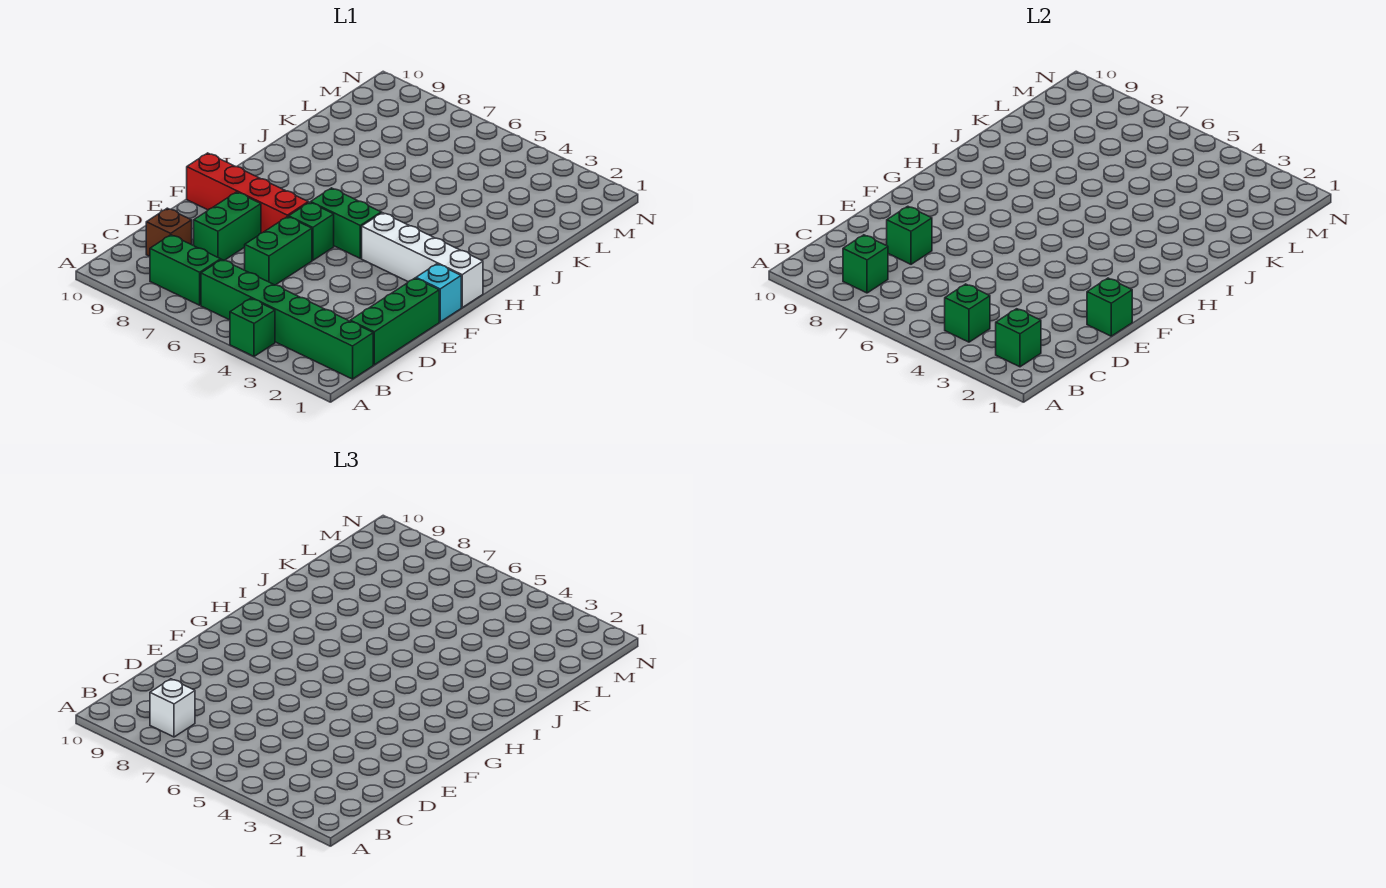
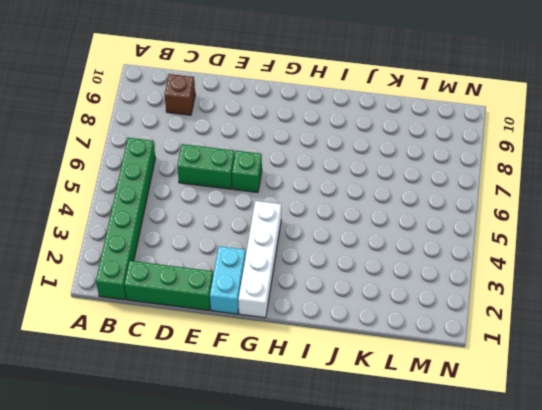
cyan 1x2 brick [210,246,246,314] -> cyan 1x1 brick [416,264,461,322]
none -> green 1x1 brick [230,298,275,356]
none -> green 1x2 brick [150,235,221,305]
none -> green 1x2 brick [194,192,261,261]

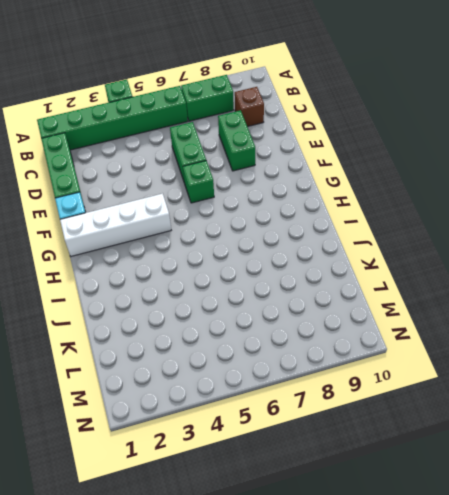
none -> red 1x4 brick [187,153,308,233]
none -> green 1x2 brick [311,188,381,258]
none -> green 1x1 brick [996,309,1041,367]

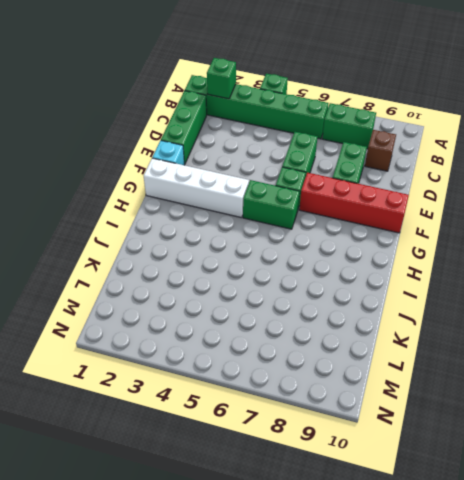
none -> green 1x1 brick [945,284,990,342]
none -> green 1x1 brick [843,235,888,293]
none -> green 1x1 brick [887,206,932,264]

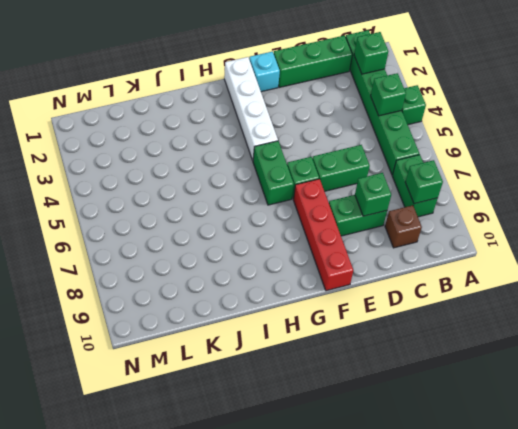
none -> green 1x1 brick [1087,278,1132,336]
none -> white 1x1 brick [150,679,195,737]

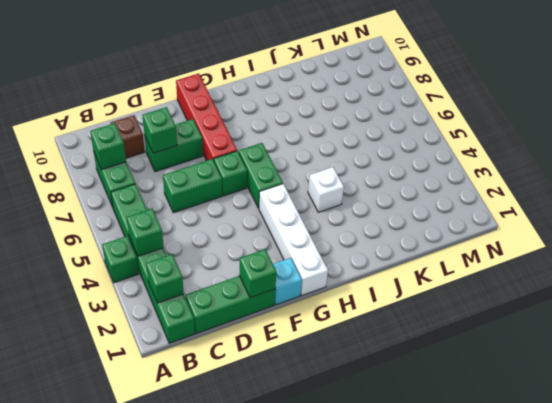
white 1x1 brick [308,167,344,212] -> white 1x1 brick moved to [150,679,195,737]

